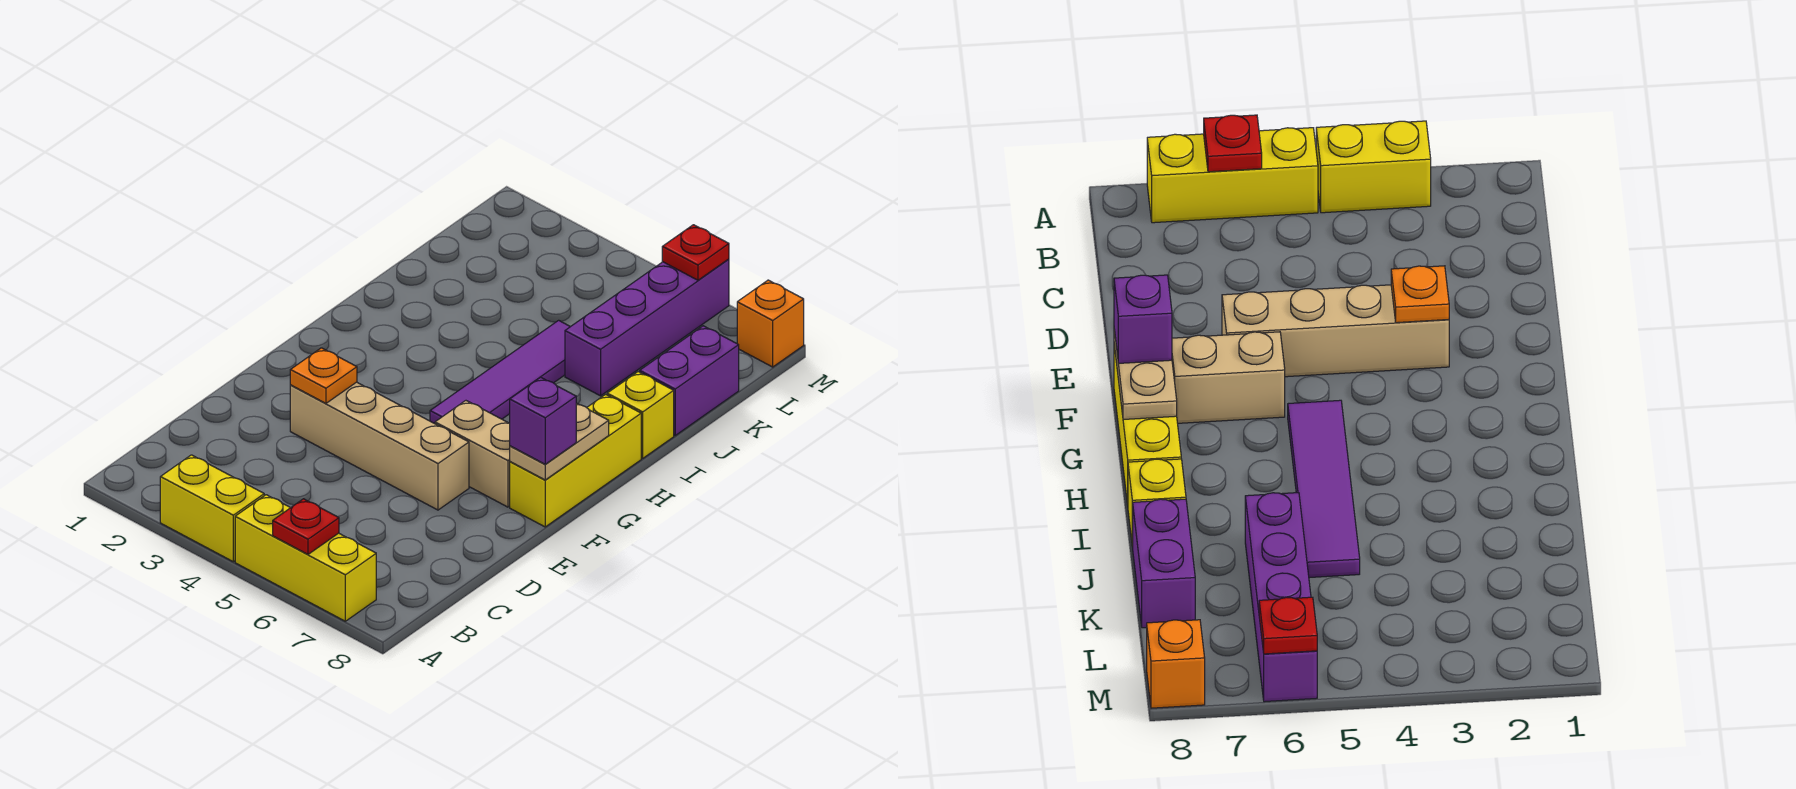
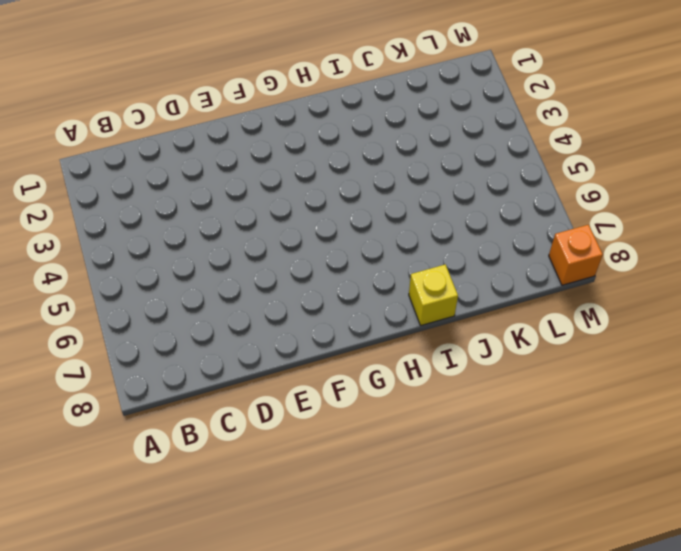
none -> yellow 1x2 brick [160,455,264,562]
none -> yellow 1x3 brick [235,495,376,621]
none -> tan 1x4 brick [290,382,469,510]

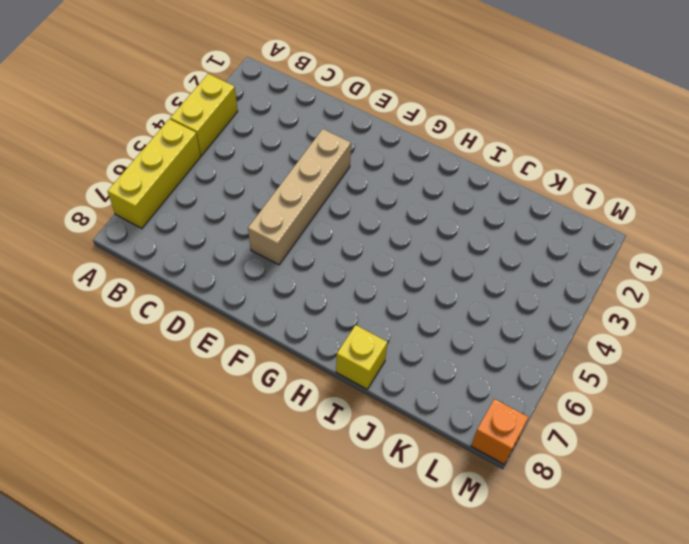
none -> tan 1x2 brick [435,401,510,507]
none -> yellow 1x3 brick [510,394,641,527]
none -> purple 1x4 tile [430,320,570,424]

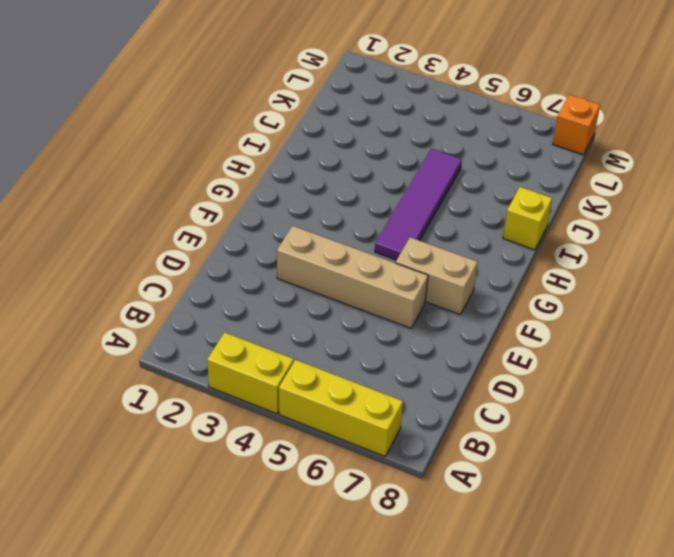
none -> yellow 1x3 brick [510,394,641,527]
none -> purple 1x4 brick [565,259,729,396]
none -> purple 1x2 brick [640,326,739,435]

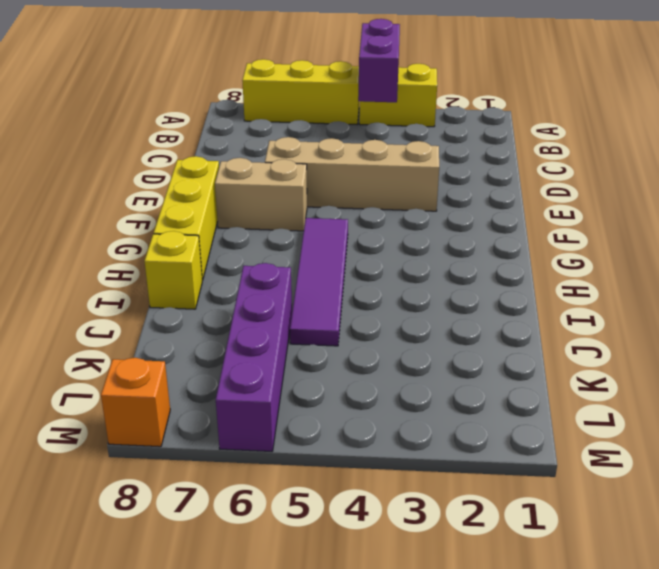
purple 1x2 brick [358,19,400,102] -> purple 1x2 brick moved to [640,326,739,435]
none -> red 1x1 plate [273,499,339,554]
none -> orange 1x1 plate [290,348,357,403]
none -> tan 1x2 plate [510,403,609,480]

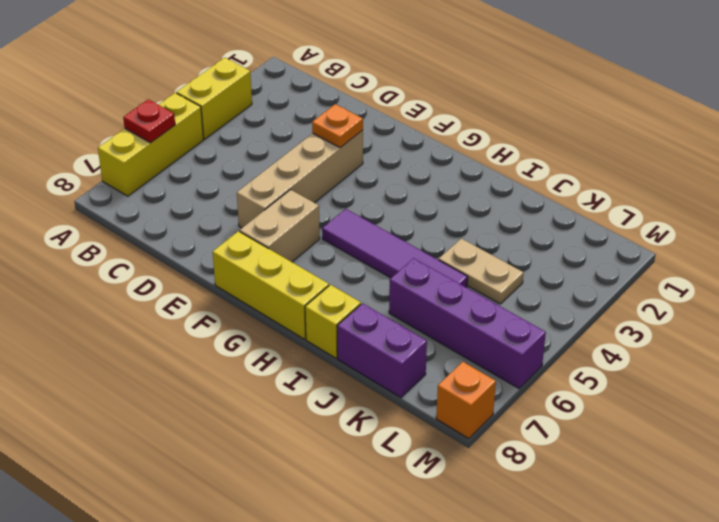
tan 1x2 plate [439,239,524,304] -> tan 1x2 plate moved to [510,403,609,480]
none -> red 1x1 plate [662,225,729,280]
none -> purple 1x1 brick [510,377,576,464]

